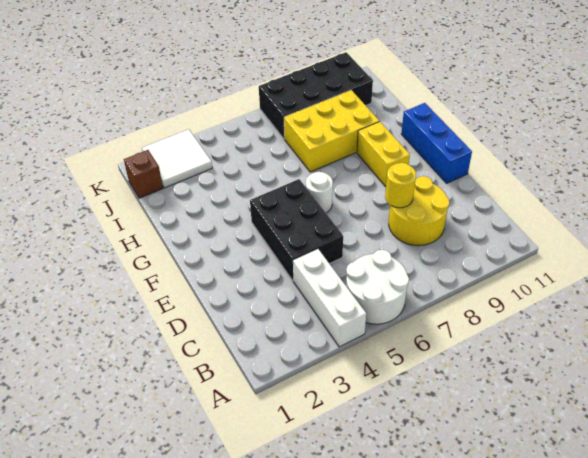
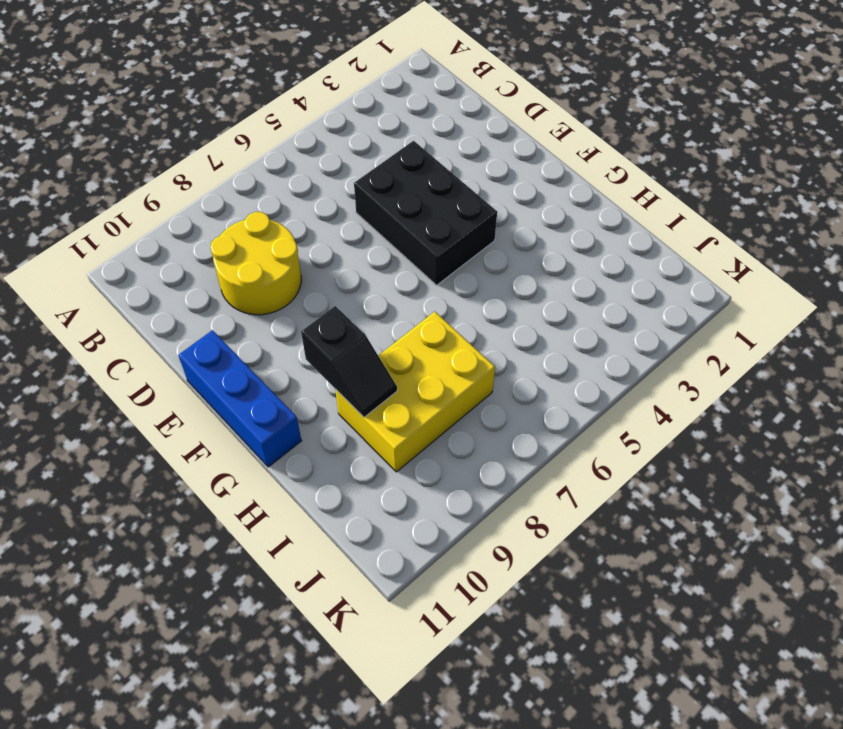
black 1x2 slope [301,306,397,417] -> none
none -> white 1x3 brick [293,249,366,347]
none -> white 2x2 round brick [346,250,409,324]
none -> white 1x1 round brick [306,172,333,213]

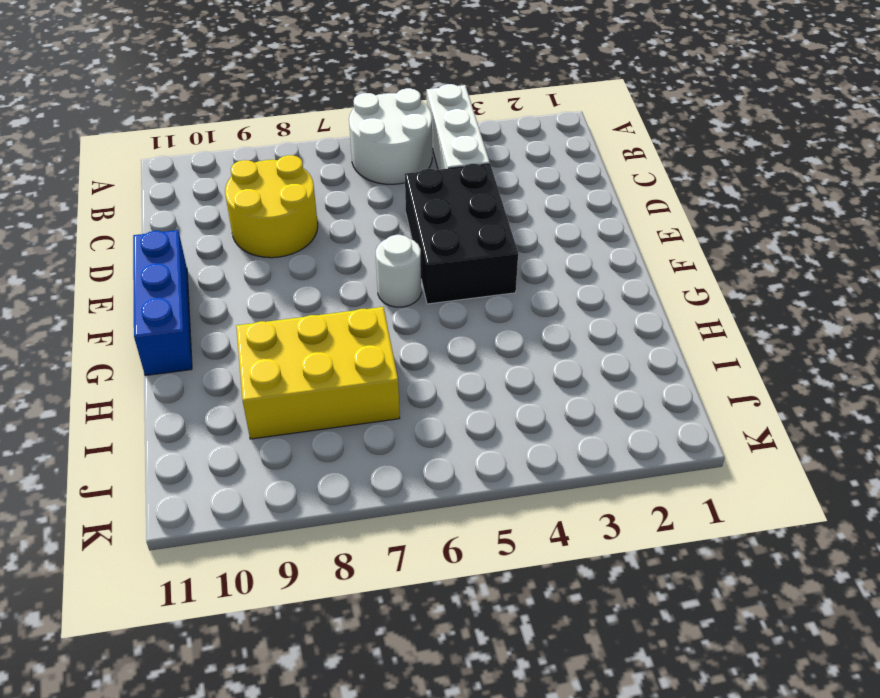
none -> yellow 1x2 brick [357,122,410,186]
none -> brown 1x1 brick [124,150,163,198]
none -> white 2x2 tile [142,129,212,188]

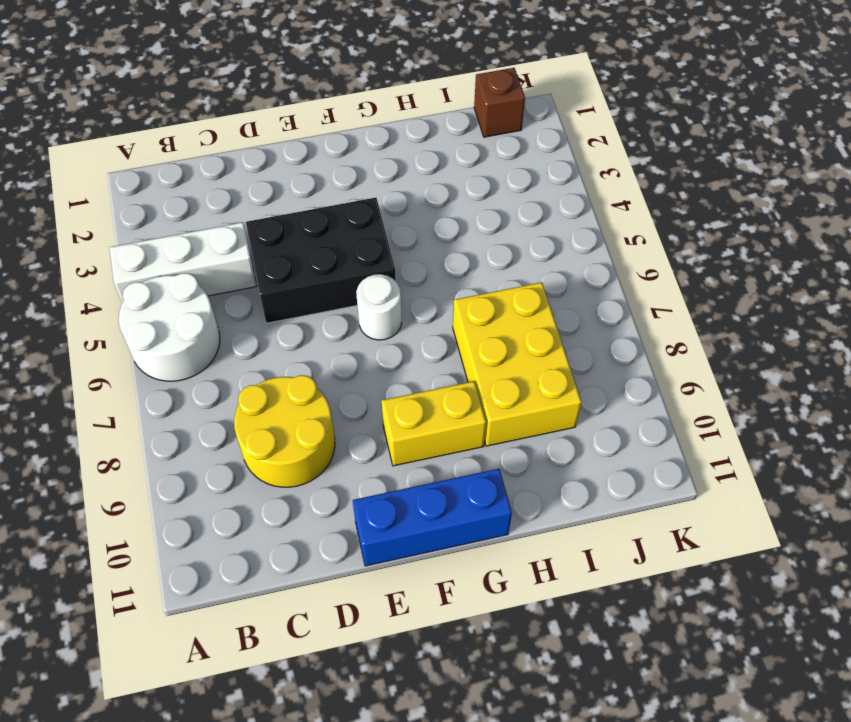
none -> white 2x2 tile [142,129,212,188]
none -> black 2x4 brick [259,52,373,139]
none -> yellow 1x1 round brick [385,163,416,208]

